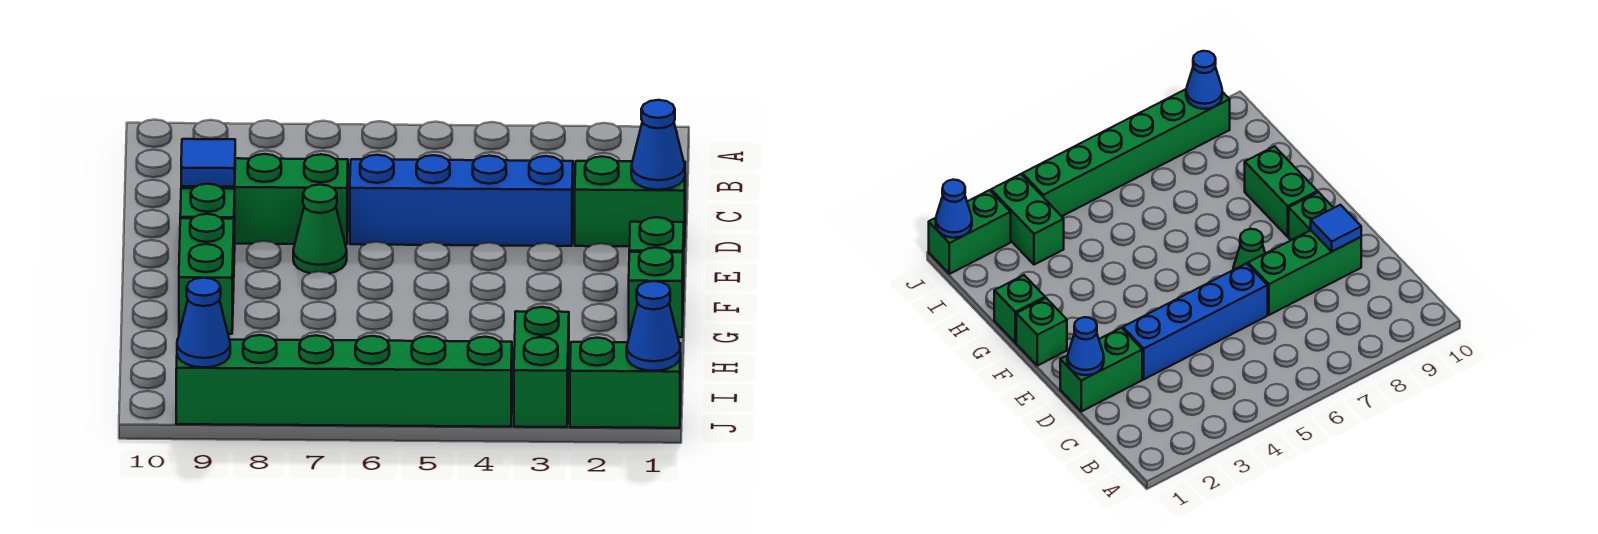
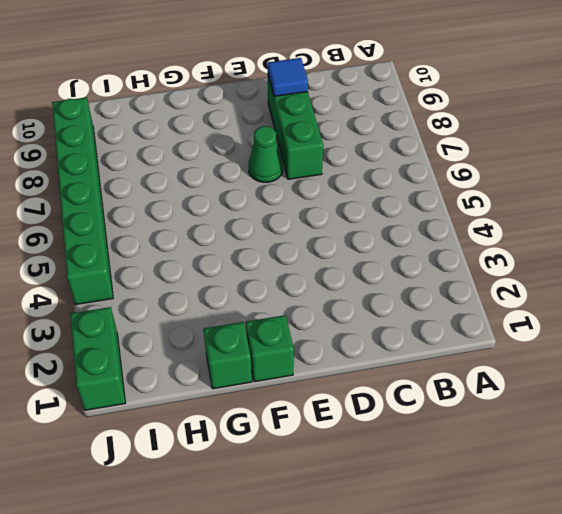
none -> green 1x2 brick [575,156,685,247]
none -> blue 1x4 brick [350,155,573,246]
none -> green 1x1 brick [180,184,235,252]

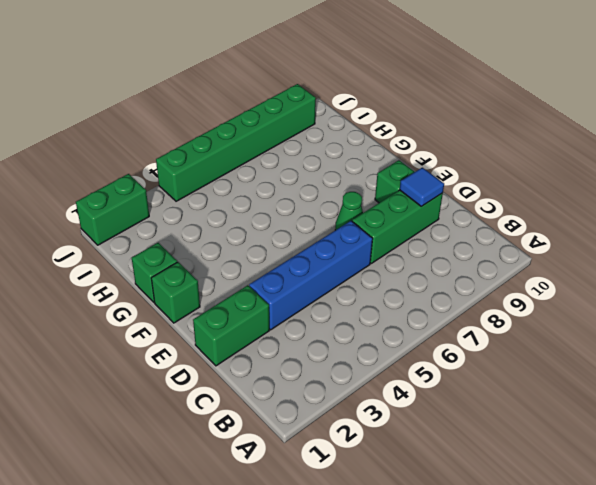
none -> green 1x2 brick [179,214,234,334]
none -> green 1x2 brick [514,307,569,427]
none -> blue 1x1 cone [631,100,685,190]

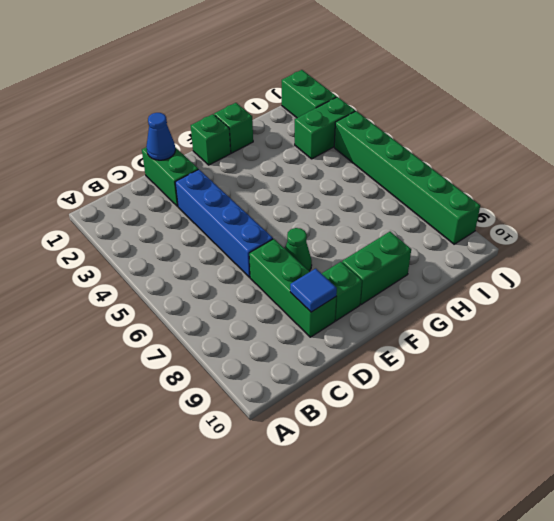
none -> blue 1x1 cone [627,281,680,371]
none -> blue 1x1 cone [177,278,230,367]

